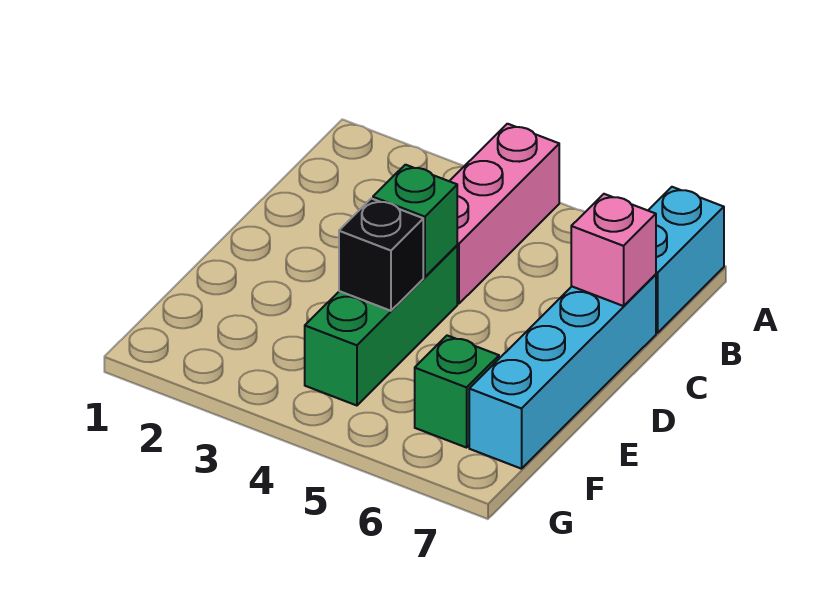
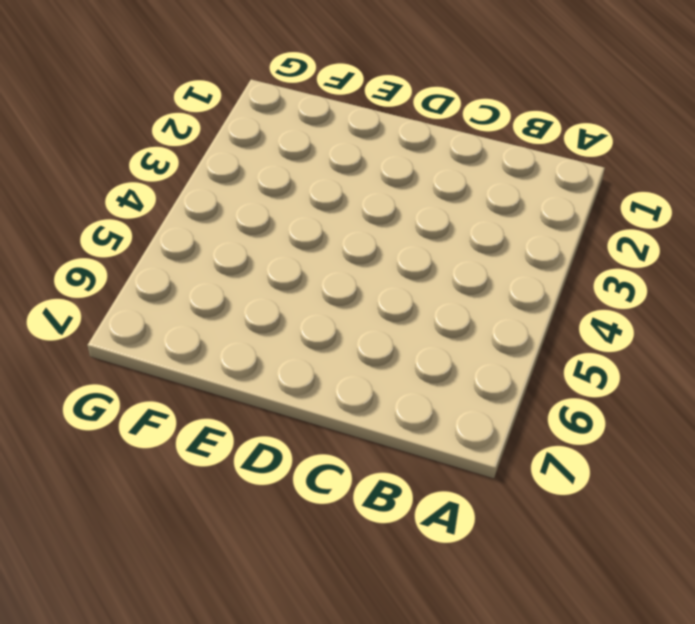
none -> pink 1x3 brick [450,124,559,304]
none -> cyan 1x2 brick [648,187,724,333]

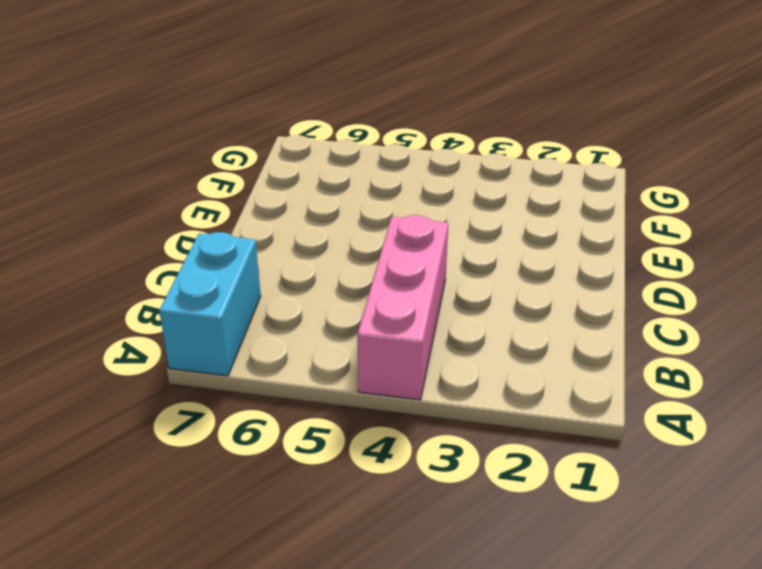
none -> cyan 1x4 brick [469,274,656,469]
none -> green 1x3 brick [305,246,457,405]

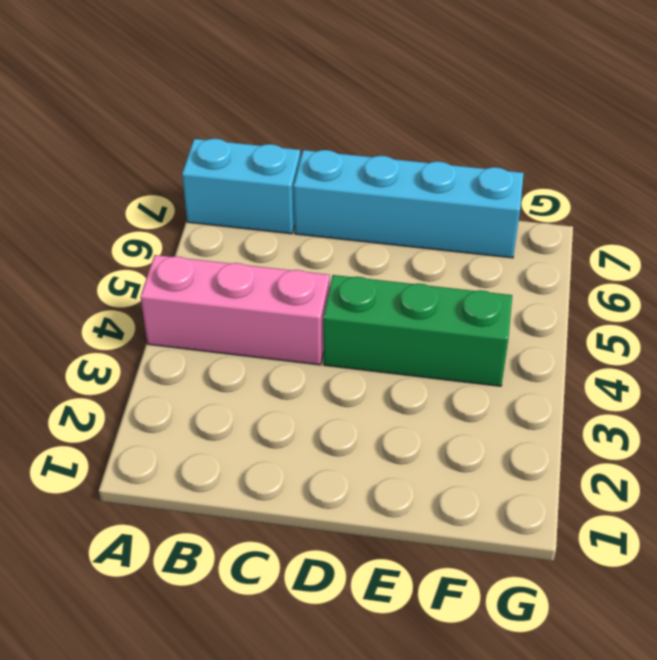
none -> green 1x1 brick [415,335,499,448]
none -> pink 1x1 brick [571,194,656,306]

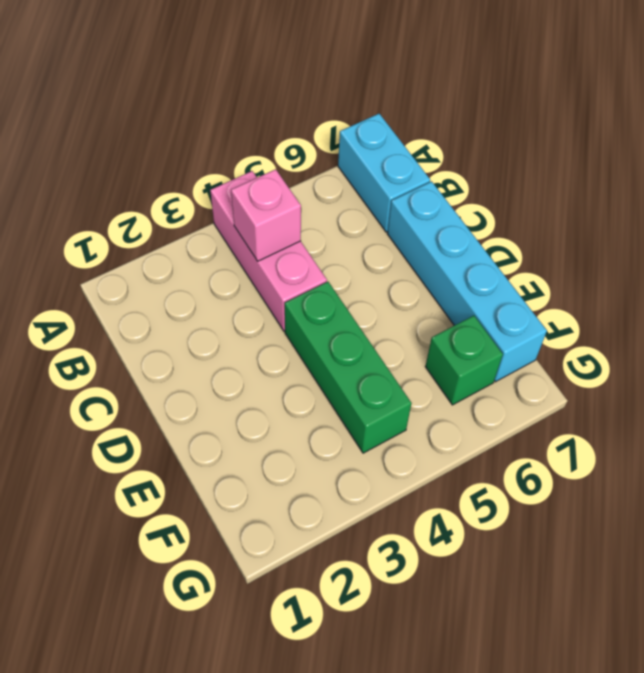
pink 1x1 brick [231,169,301,261] -> pink 1x1 brick moved to [571,194,656,306]
none -> green 1x1 brick [373,165,457,277]
none -> black 1x1 brick [339,198,423,311]

